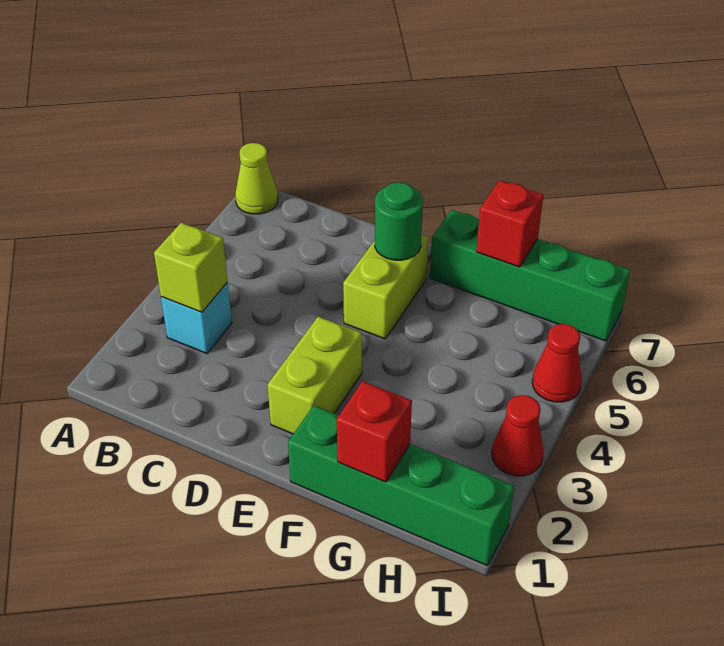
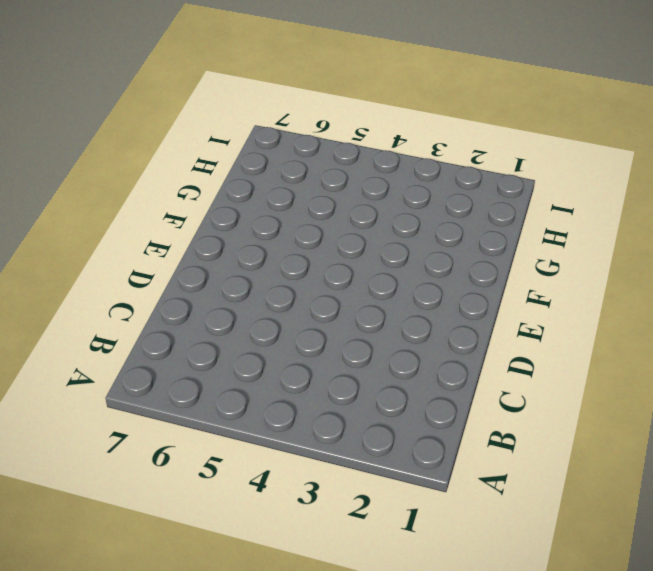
none -> lime 1x1 cone [235,143,278,214]
none -> cyan 1x1 brick [161,282,232,353]
none -> lime 1x2 brick [268,316,362,434]

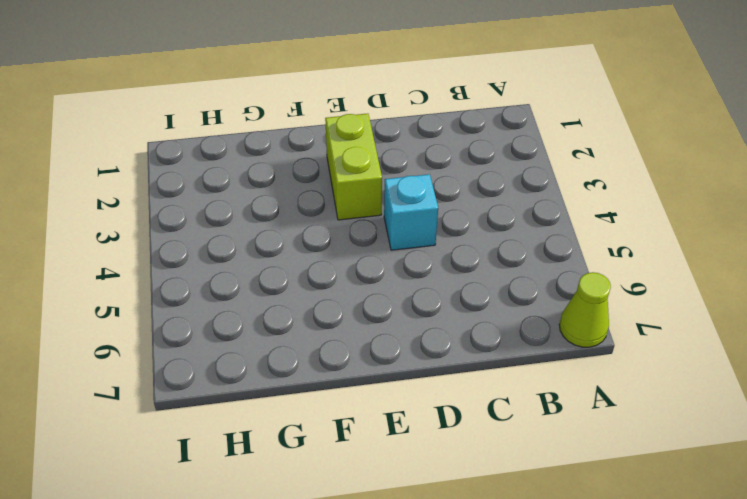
cyan 1x1 brick [384,174,438,250] -> cyan 1x1 brick moved to [161,282,232,353]
none -> lime 1x2 brick [343,235,429,339]
none -> green 1x4 brick [288,405,514,565]
none -> green 1x4 brick [430,210,630,341]

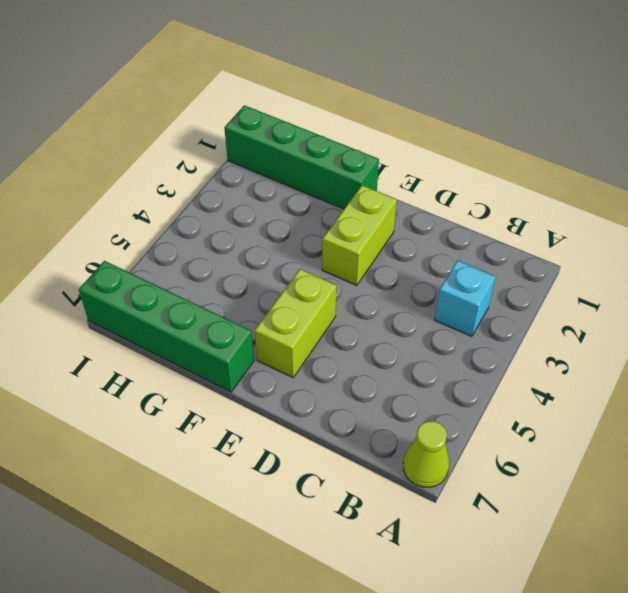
none -> red 1x1 cone [492,395,544,476]
none -> red 1x1 cone [532,324,582,402]
none -> lime 1x1 brick [154,223,228,312]

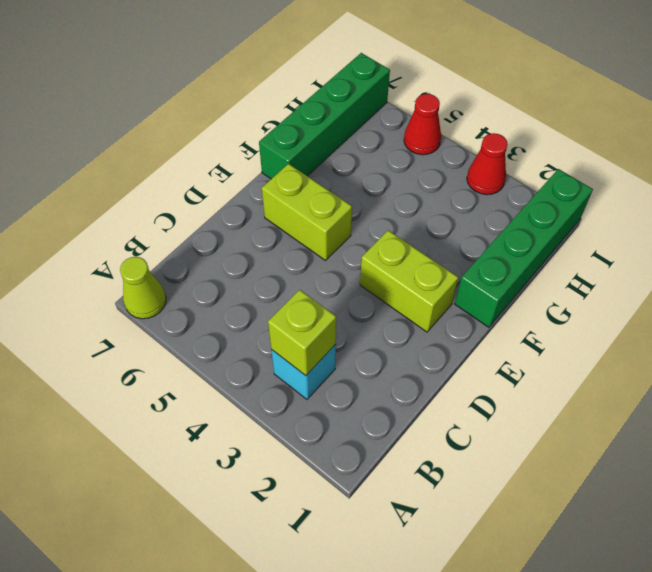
none -> green 1x1 round brick [375,182,423,260]
none -> red 1x1 brick [337,381,412,482]
none -> red 1x1 brick [477,180,543,267]

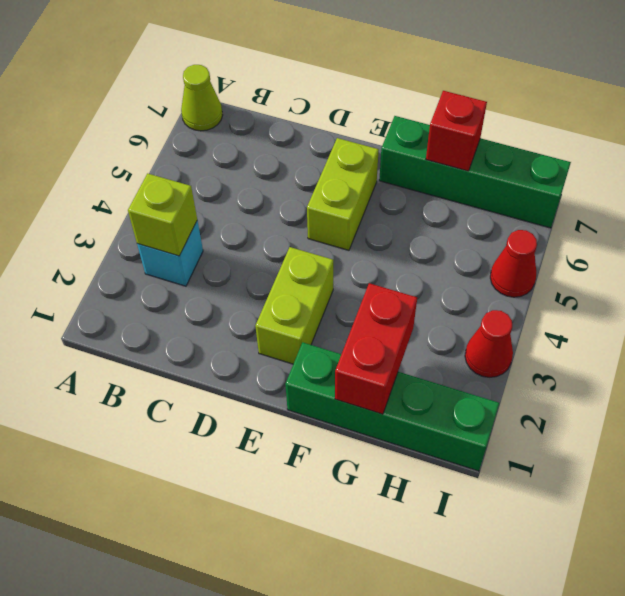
red 1x2 brick [335,283,417,414] -> red 1x1 brick [337,381,412,482]
none -> green 1x1 round brick [375,182,423,260]

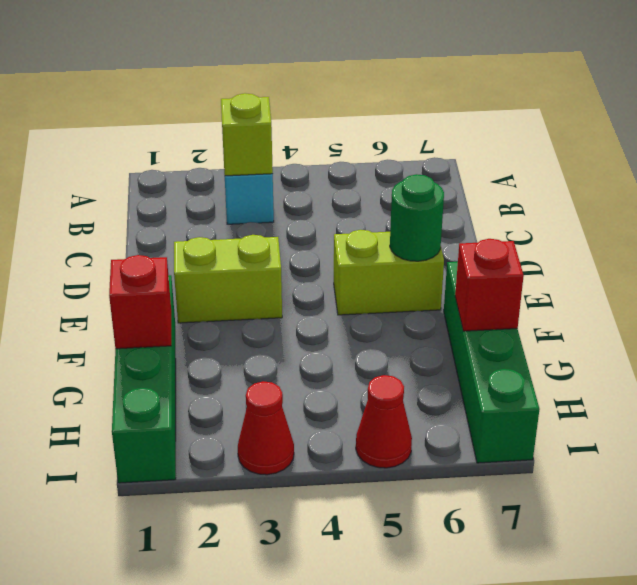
none -> lime 1x1 cone [235,143,278,214]

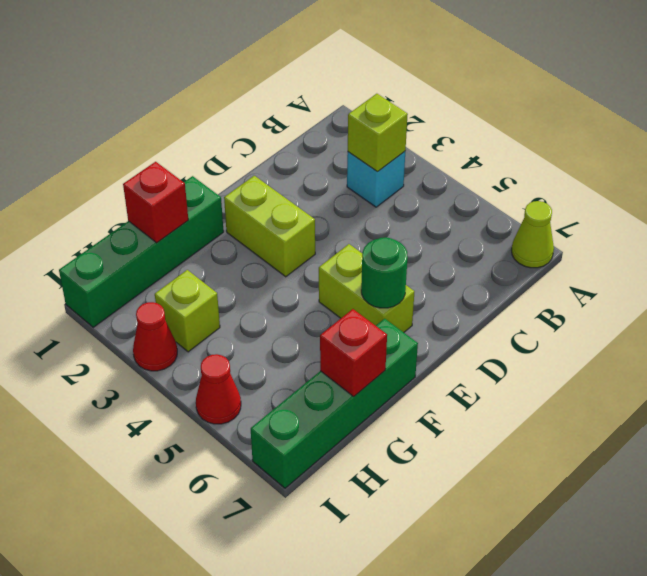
lime 1x1 brick [155,270,220,352] -> none

